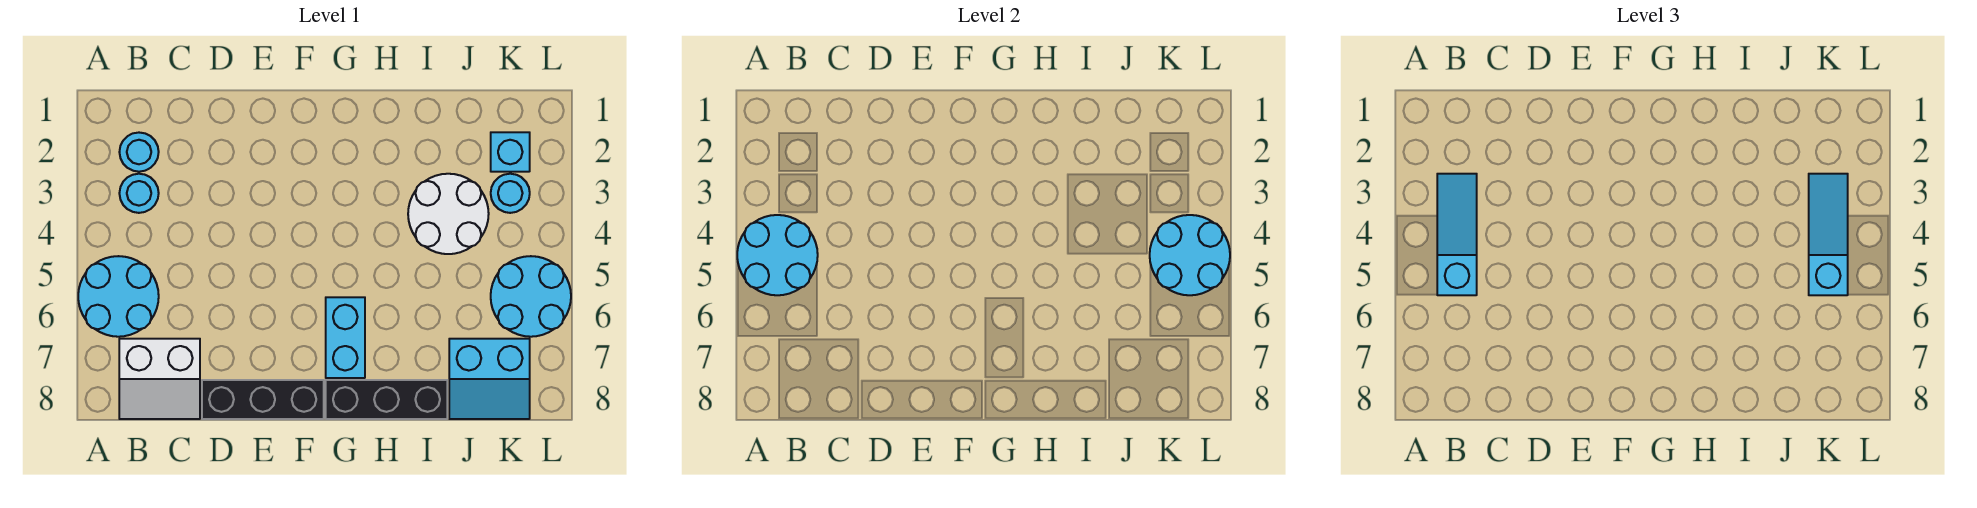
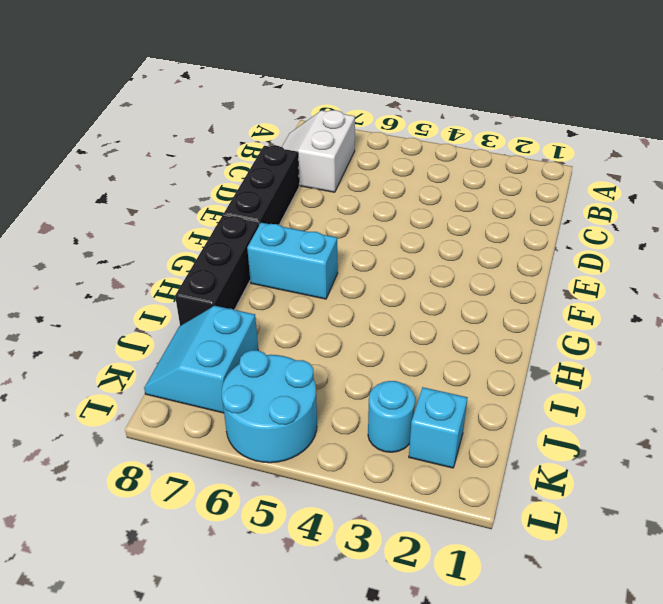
none -> cyan 2x2 round brick [78,256,159,337]
none -> cyan 1x1 round brick [119,133,159,172]
none -> cyan 1x1 round brick [119,174,159,213]

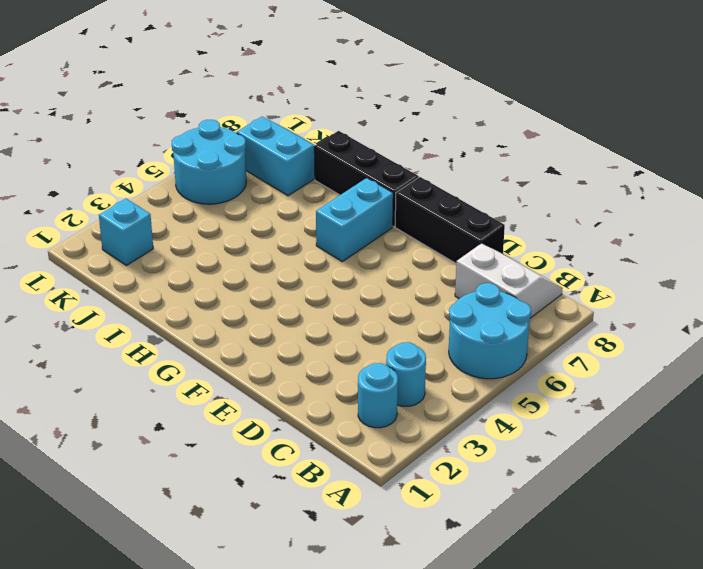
none -> white 2x2 round brick [408,174,489,254]
none -> cyan 1x1 round brick [491,174,530,213]
none -> cyan 2x2 round brick [737,215,818,295]

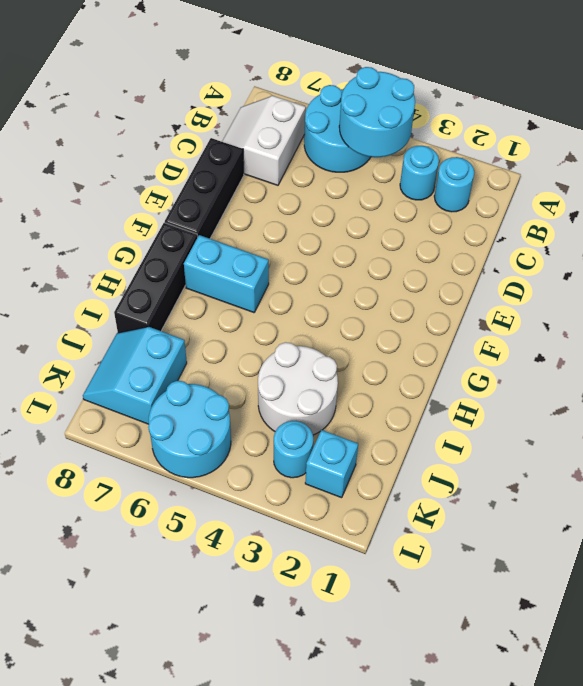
none -> cyan 2x2 round brick [1150,215,1230,295]
none -> cyan 1x3 slope [1437,174,1477,295]
none -> cyan 1x3 slope [1809,174,1848,295]

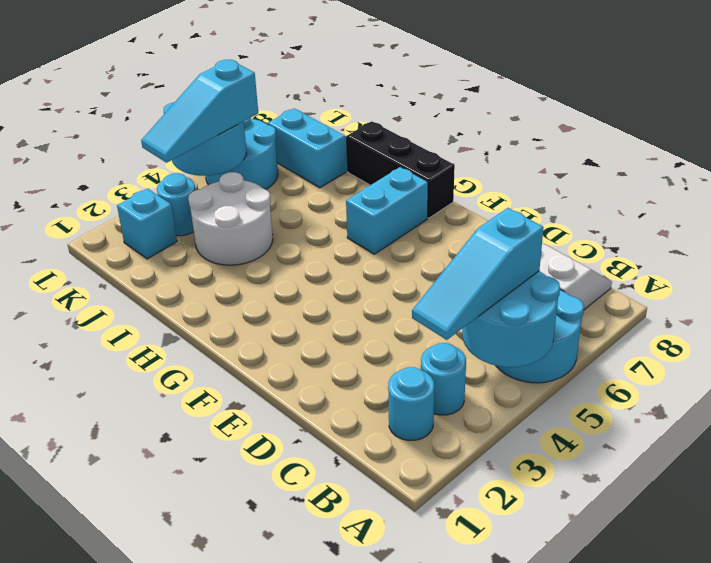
none -> black 1x3 brick [202,380,324,419]

